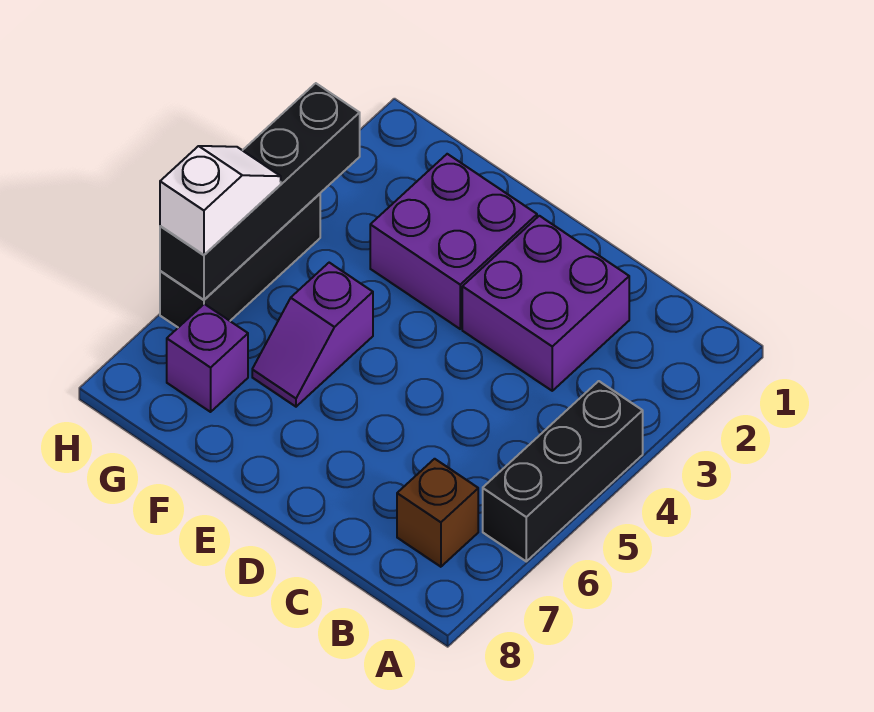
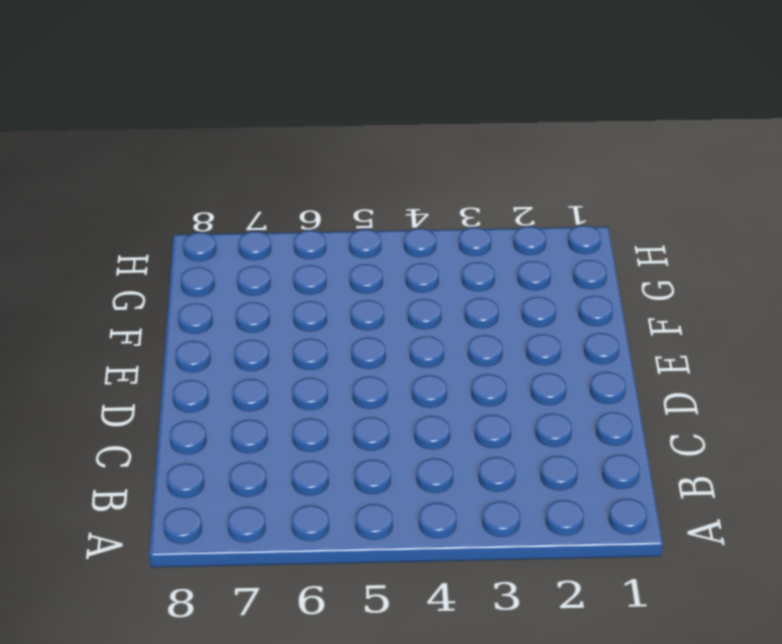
none -> black 1x3 brick [483,381,643,561]
none -> brown 1x1 brick [397,459,478,567]

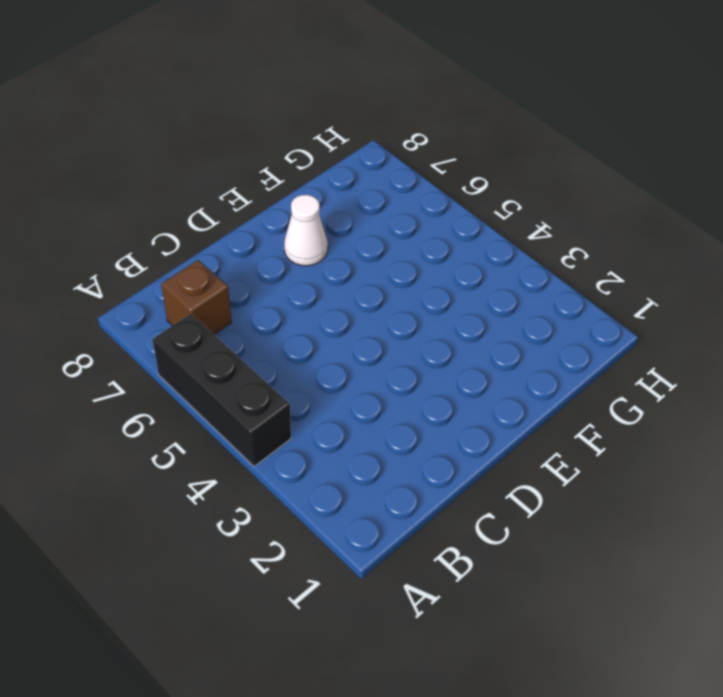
white 1x1 cone [284,195,328,266] -> none
none -> purple 2x2 brick [462,216,629,391]
none -> purple 2x2 brick [370,154,537,329]

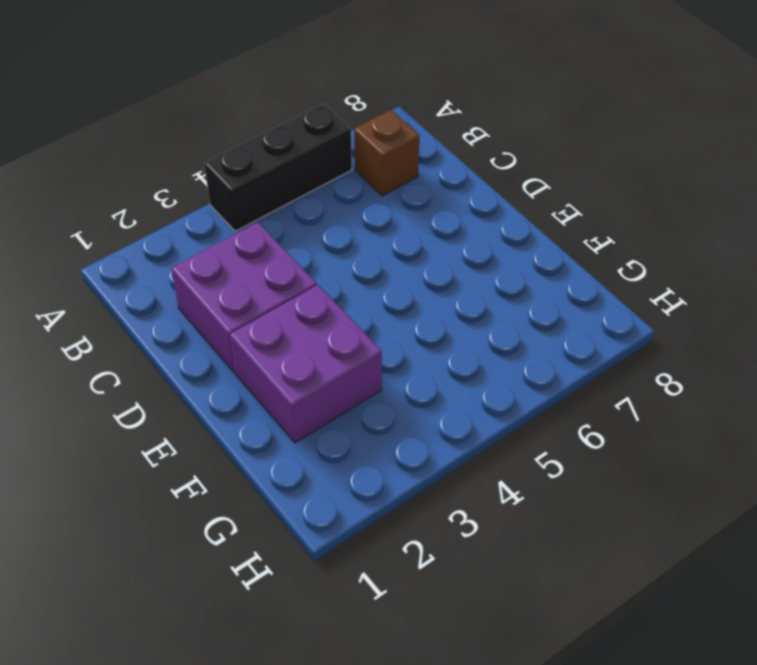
none -> purple 1x2 slope [252,263,373,407]
none -> purple 1x1 brick [167,304,248,412]

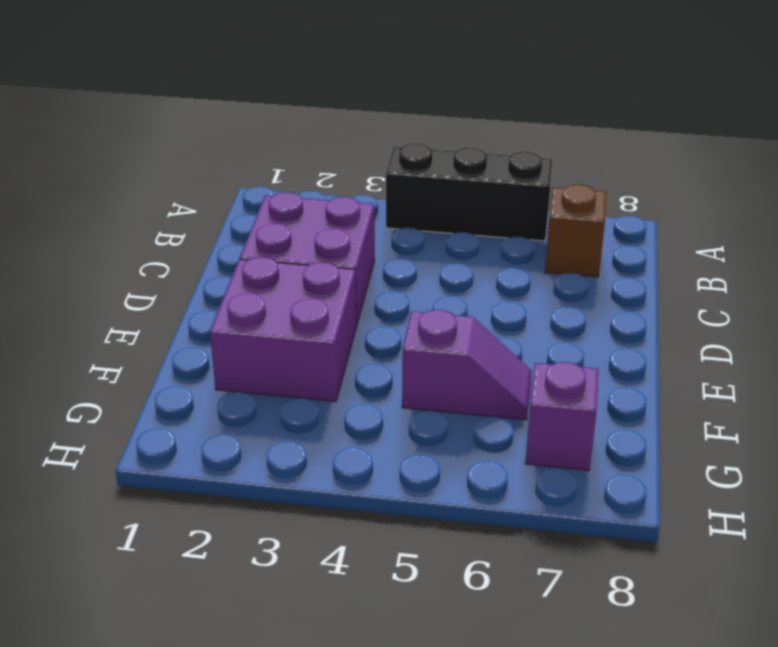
none -> black 1x3 brick [160,194,320,327]
none -> black 1x4 brick [160,83,360,300]

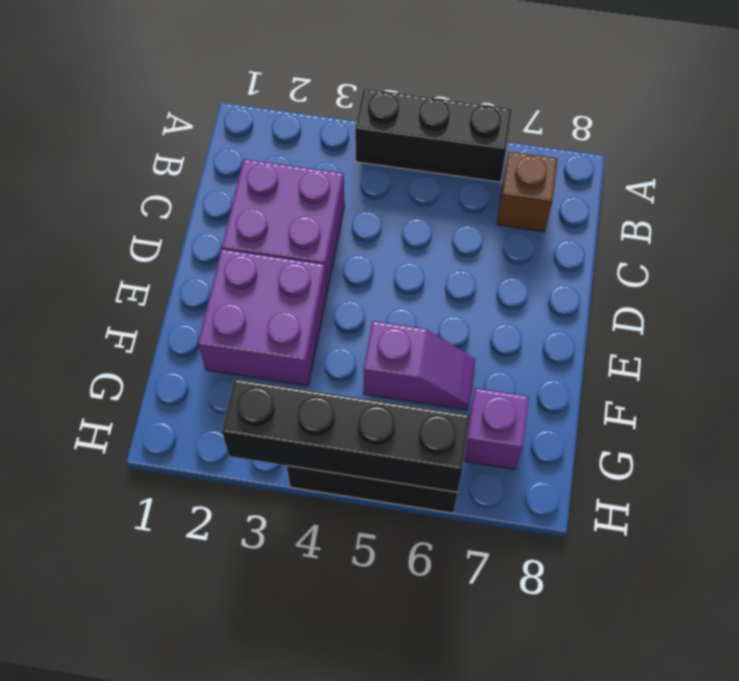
none -> white 1x2 slope [160,146,281,255]

